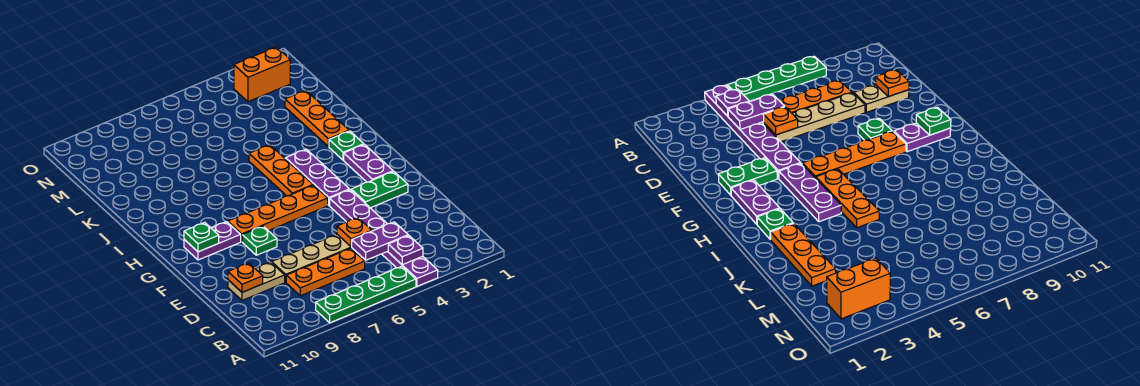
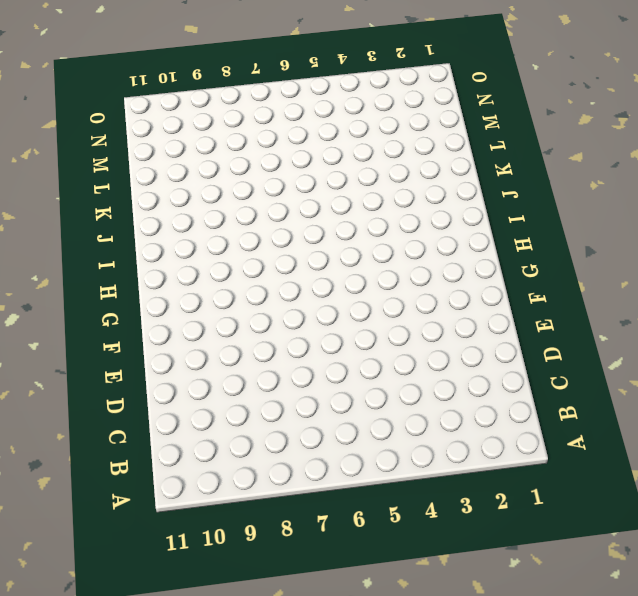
none -> purple 1x6 plate [330,190,438,286]
none -> green 1x4 plate [316,266,416,323]
none -> orange 1x3 plate [286,248,365,296]

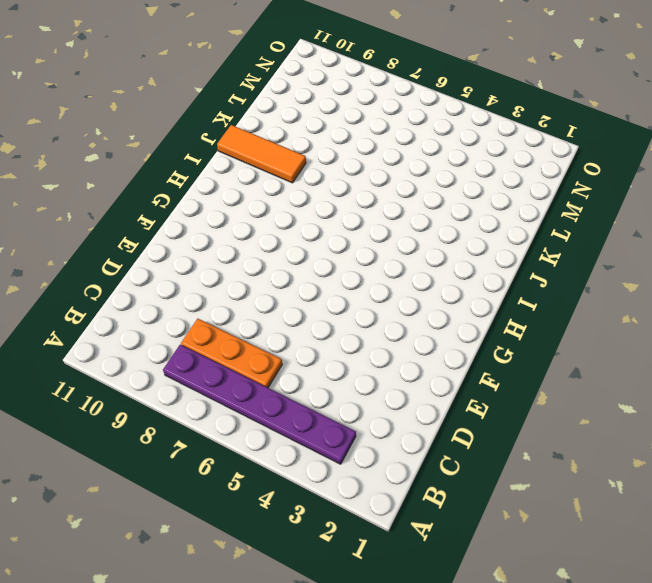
purple 1x6 plate [163,345,356,464] -> purple 1x6 plate turned to [330,190,438,286]
orange 1x3 tile [217,125,306,183] -> none
none -> green 1x4 plate [316,266,416,323]
none -> tan 1x4 plate [272,234,357,282]
none -> tan 1x2 plate [228,262,285,300]

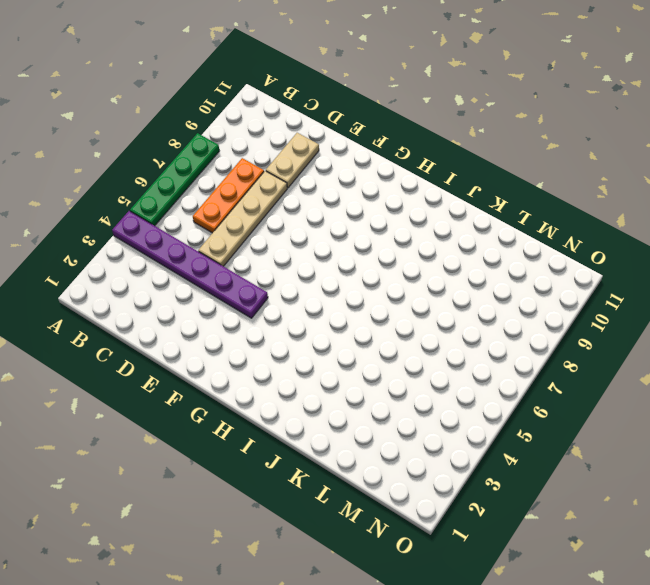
none -> green 1x2 plate [351,172,408,208]
none -> green 1x1 plate [242,226,277,255]
none -> purple 1x2 plate [344,144,393,182]

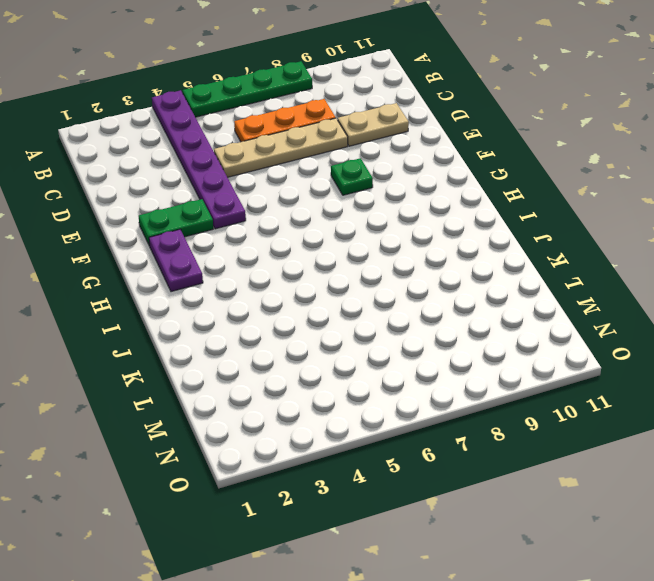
none -> purple 1x3 plate [285,149,350,205]
none -> orange 1x4 plate [228,185,328,242]
none -> purple 1x2 plate [184,222,241,260]

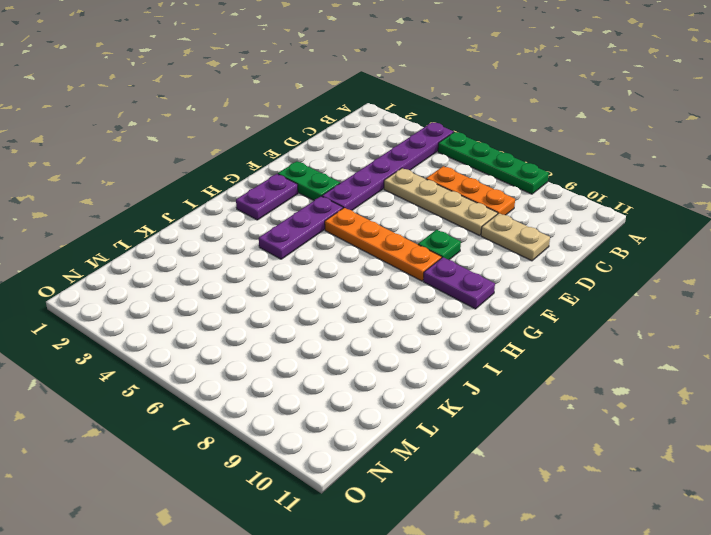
none -> orange 1x3 plate [249,145,313,196]
none -> green 1x1 plate [329,131,364,160]
none -> orange 1x3 plate [285,90,349,147]

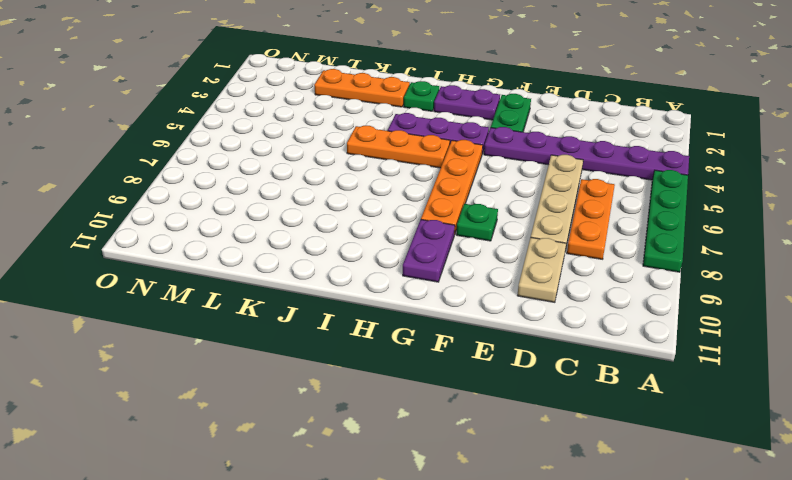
none -> orange 1x2 brick [234,47,290,102]
none -> purple 1x1 plate [388,235,423,265]
none -> purple 1x2 plate [352,222,408,260]

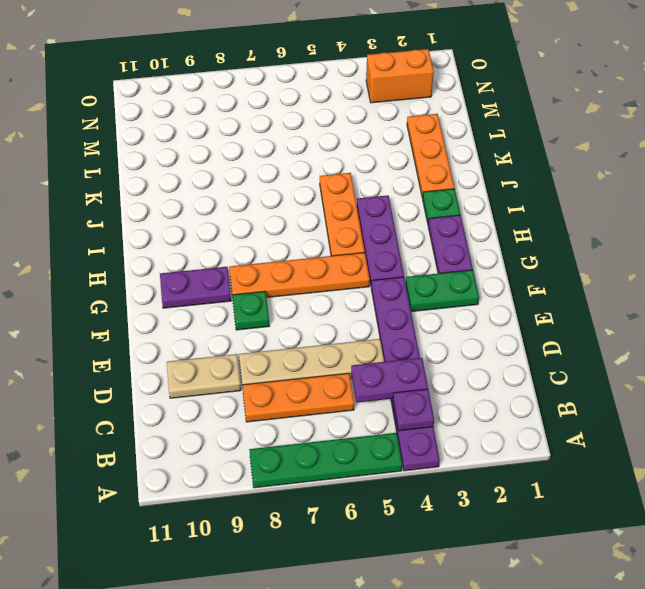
none -> orange 1x1 plate [337,218,372,247]
none -> orange 1x1 plate [228,263,263,292]
none -> green 1x1 plate [184,222,219,252]

